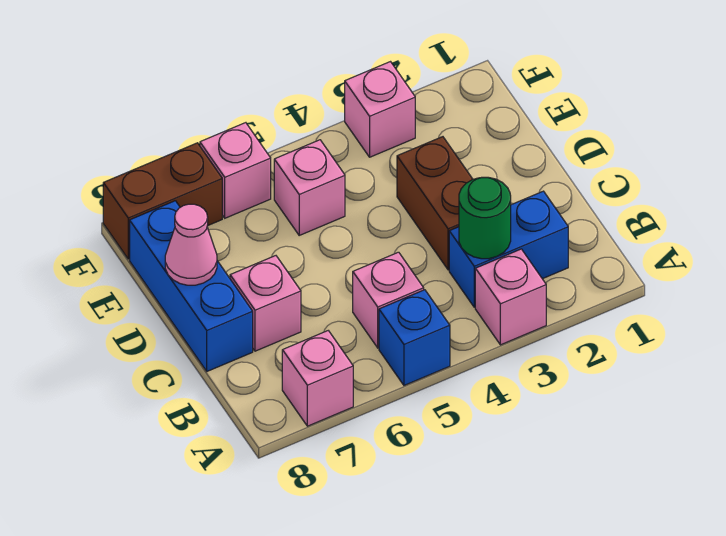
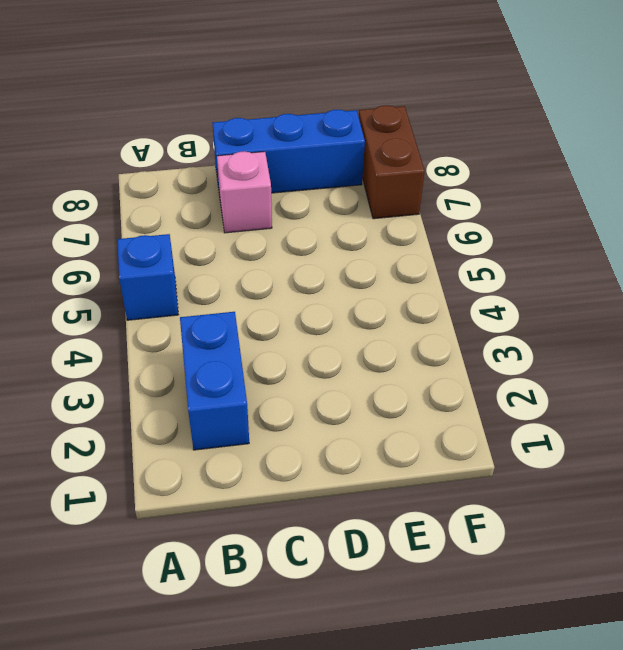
none -> pink 1x1 brick [475,249,546,345]
none -> pink 1x1 brick [282,331,353,426]
none -> pink 1x1 brick [353,252,424,348]

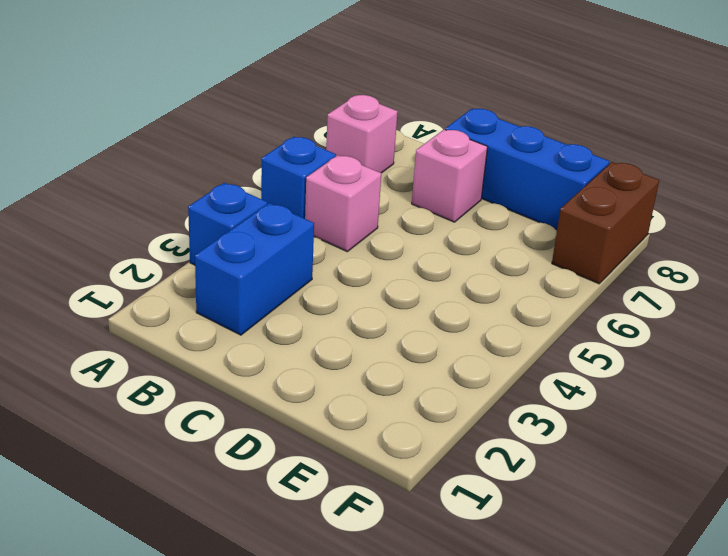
blue 1x1 brick [188,183,267,265] -> pink 1x1 brick [475,249,546,345]
none -> brown 1x2 brick [397,137,473,270]
none -> pink 1x1 brick [274,140,345,235]
none -> pink 1x1 brick [345,62,415,157]

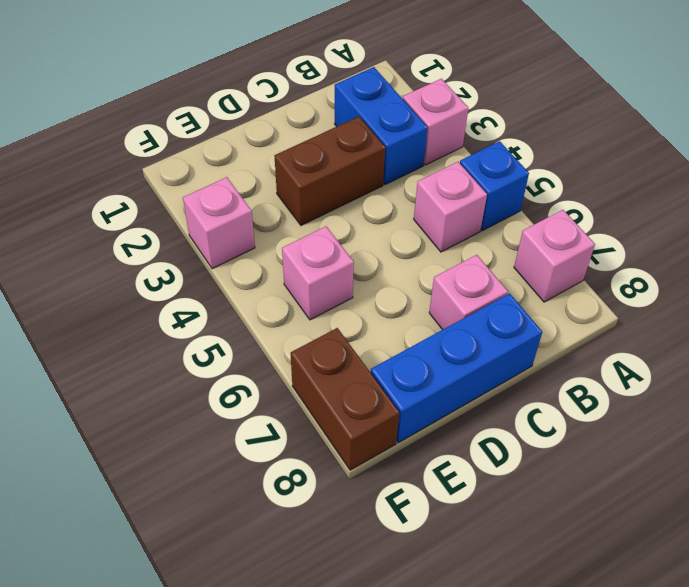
none -> pink 1x1 brick [200,123,271,218]
none -> green 1x1 round brick [459,177,511,259]
none -> pink 1x1 cone [165,204,217,285]

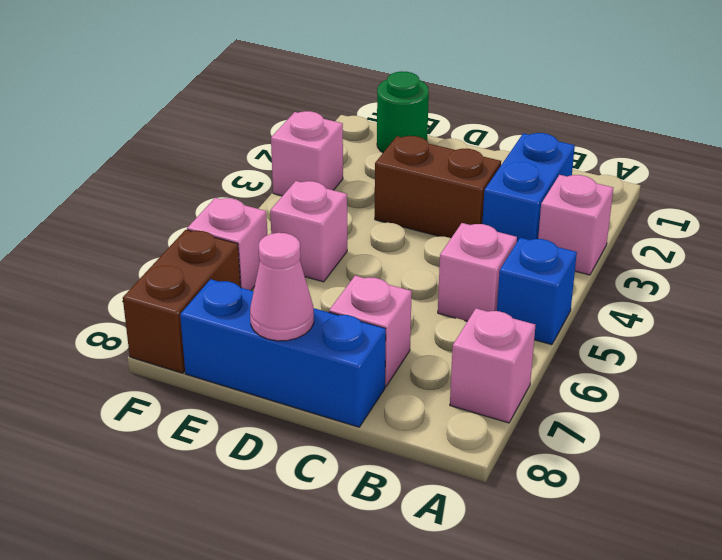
green 1x1 round brick [377,71,429,153] -> green 1x1 round brick moved to [459,177,511,259]

